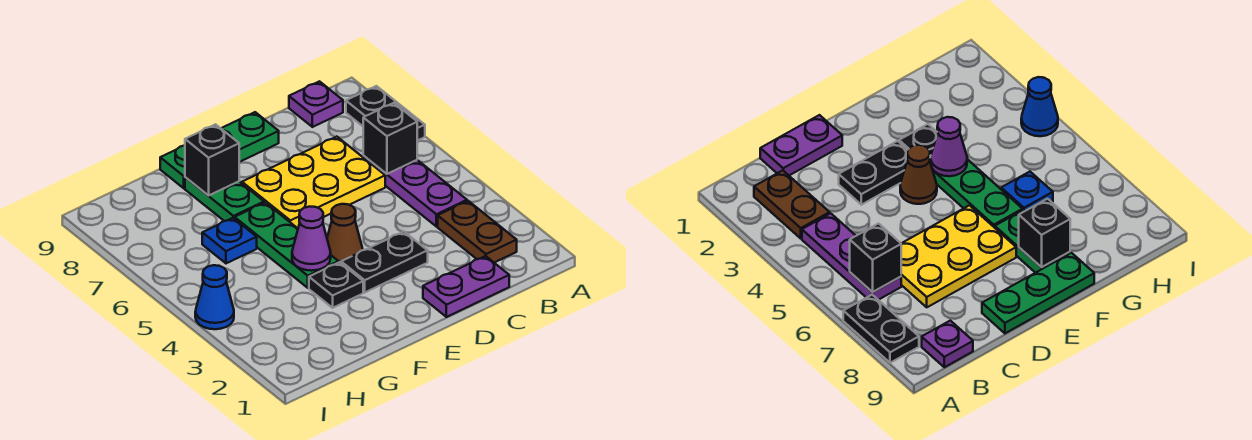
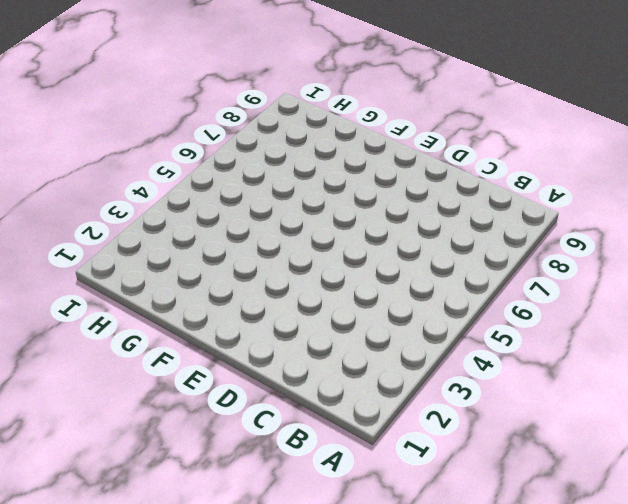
none -> black 1x2 plate [346,86,425,141]
none -> brown 1x2 plate [438,201,517,263]
none -> purple 1x3 plate [363,156,467,227]

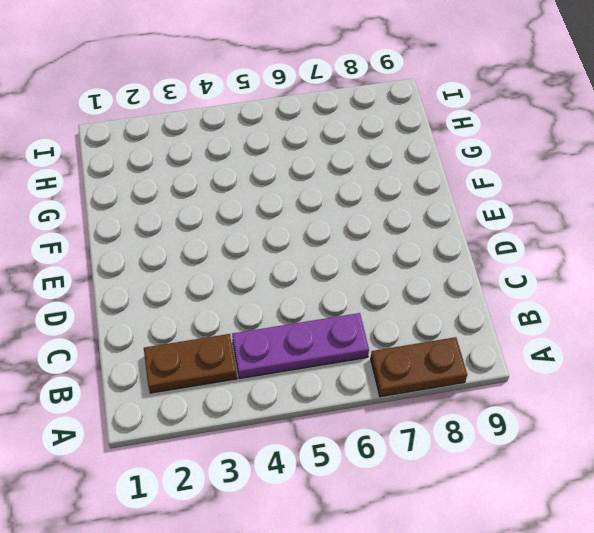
brown 1x2 plate [371,337,467,397] -> black 1x2 plate [346,86,425,141]
none -> purple 1x1 plate [289,81,343,127]
none -> purple 1x2 plate [423,256,509,317]
none -> yellow 2x3 plate [242,137,385,228]

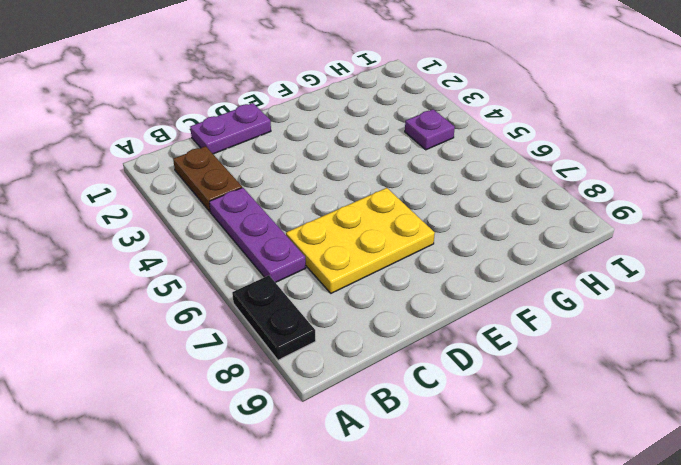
purple 1x1 plate [405,109,455,150] -> purple 1x1 plate moved to [289,81,343,127]
none -> black 1x2 plate [341,232,428,292]
none -> green 1x3 plate [160,112,279,188]
none -> brown 1x1 cone [327,204,363,263]

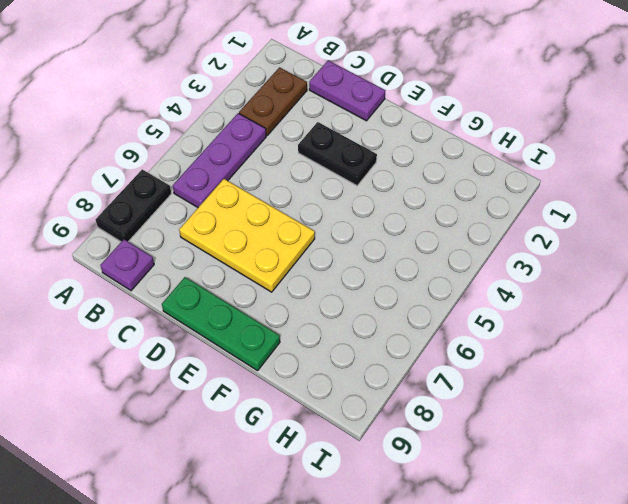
none -> brown 1x1 cone [327,204,363,263]
none -> black 1x1 plate [309,262,363,308]
none -> green 1x3 plate [235,203,338,288]

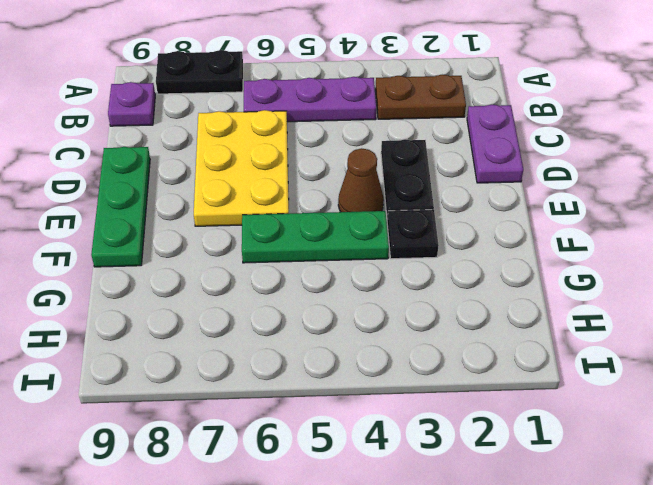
none -> green 1x2 plate [185,177,264,221]
none -> blue 1x1 plate [202,218,257,263]
none -> blue 1x1 cone [195,265,234,329]

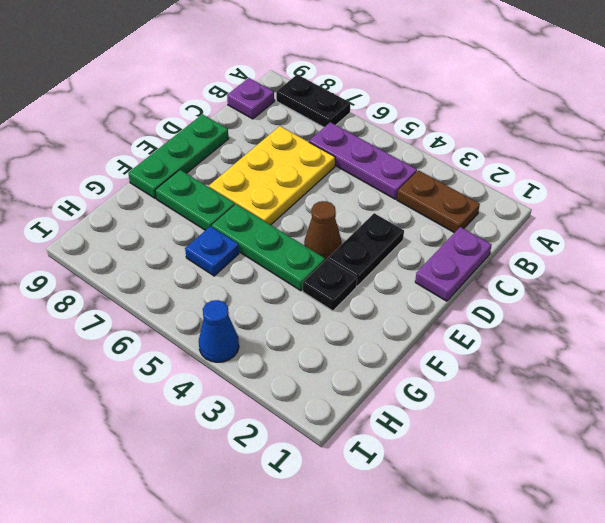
none -> black 1x1 brick [363,103,417,174]
none -> purple 1x1 cone [292,207,331,271]
none -> black 1x1 brick [185,124,239,196]

